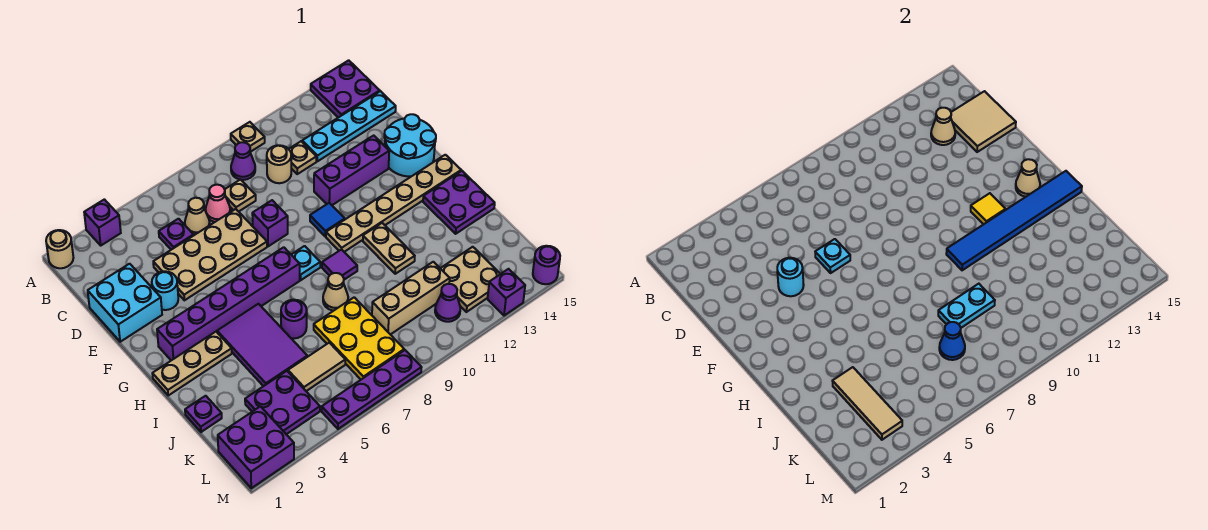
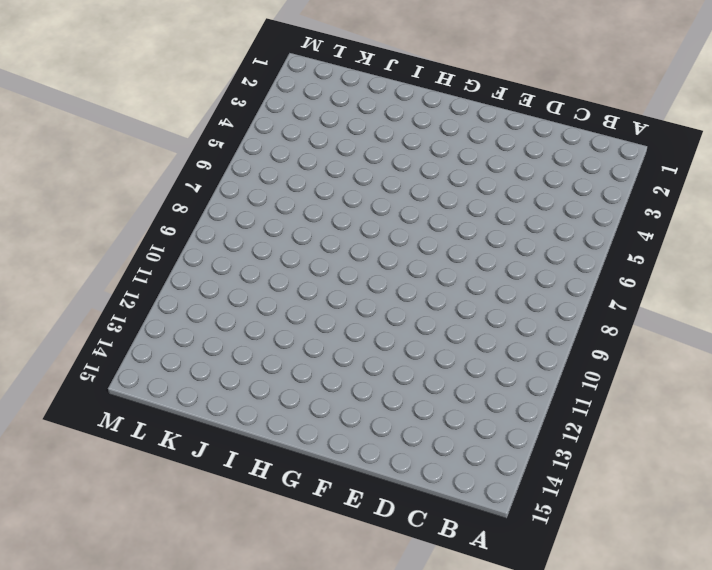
none -> tan 1x1 round brick [46,230,73,268]
none -> purple 1x1 brick [84,199,121,245]
none -> tan 1x1 plate [231,122,265,152]
none -> purple 2x2 plate [311,60,380,118]

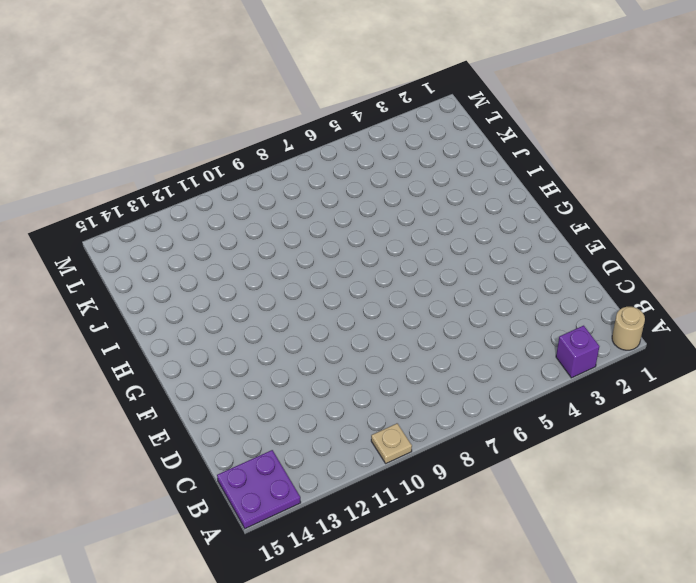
none -> purple 1x1 cone [231,142,255,180]
none -> purple 1x1 plate [159,219,194,250]
none -> tan 1x1 cone [185,198,210,235]
none -> pink 1x1 cone [206,185,230,222]

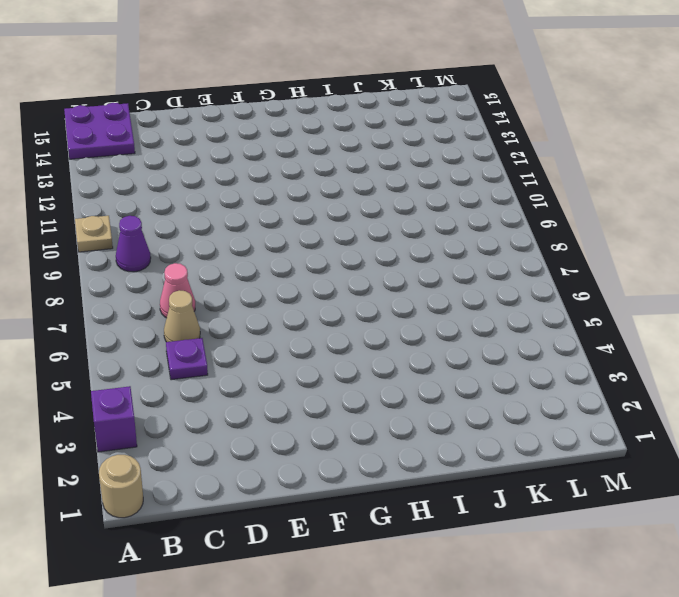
none -> tan 1x1 plate [225,180,256,212]
none -> tan 1x1 round brick [267,145,291,183]
none -> tan 1x1 plate [289,141,316,174]
none -> cyan 1x4 plate [302,91,396,161]

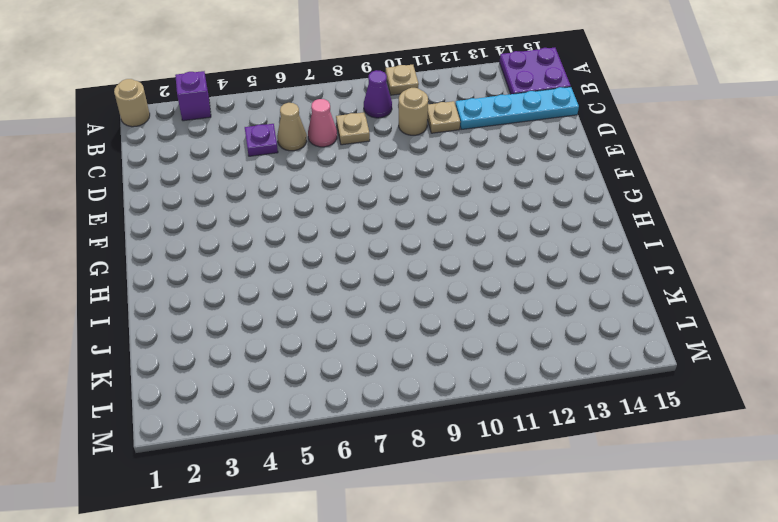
none -> cyan 2x2 brick [88,264,162,342]
none -> tan 2x4 plate [153,209,267,300]
none -> cyan 1x1 round brick [152,271,178,310]
none -> purple 1x1 brick [252,200,288,246]

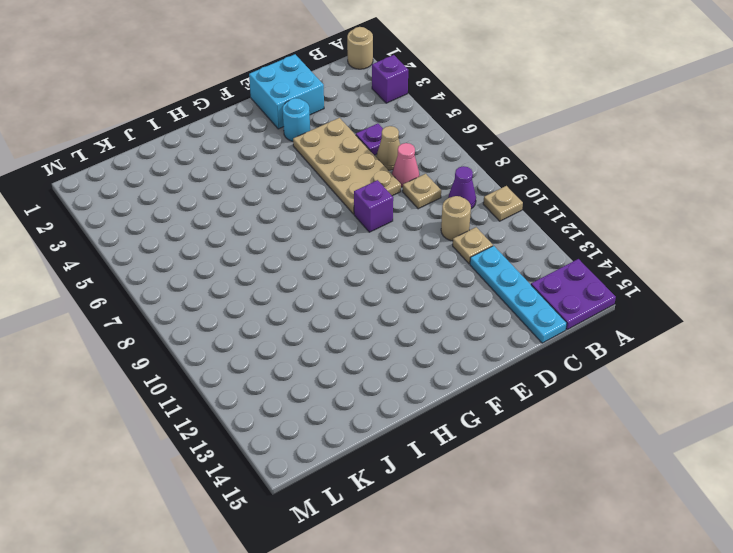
none -> purple 1x3 brick [314,135,389,205]
none -> cyan 2x2 round brick [384,114,436,176]
none -> blue 1x1 tile [310,203,345,237]
none -> purple 1x6 brick [157,247,300,360]

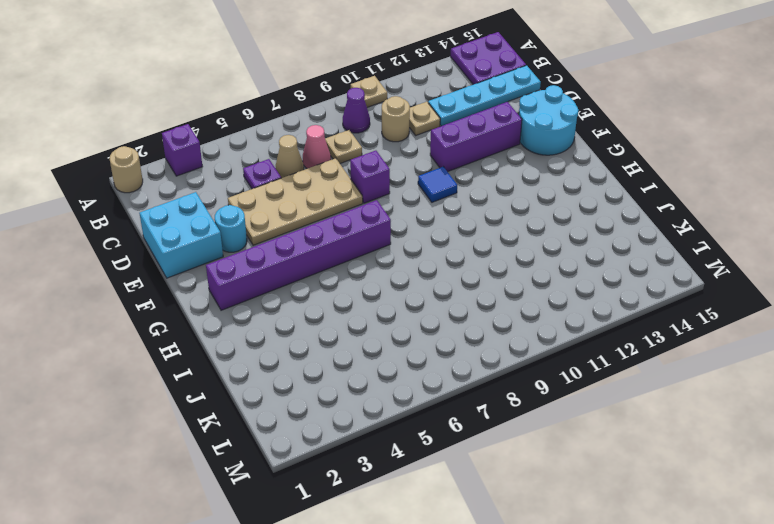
none -> cyan 1x1 plate [291,246,320,280]
none -> tan 1x6 plate [326,155,461,252]
none -> tan 1x3 plate [152,332,232,395]
none -> purple 2x3 tile [217,304,307,386]

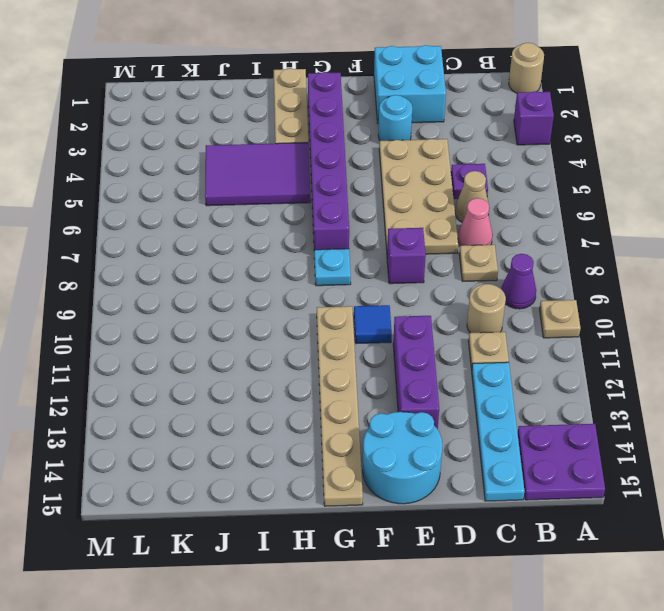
none -> purple 1x1 tile [322,249,357,280]
none -> tan 1x2 plate [363,223,415,274]
none -> purple 2x2 plate [423,171,495,234]
none -> purple 1x1 round brick [281,300,307,338]

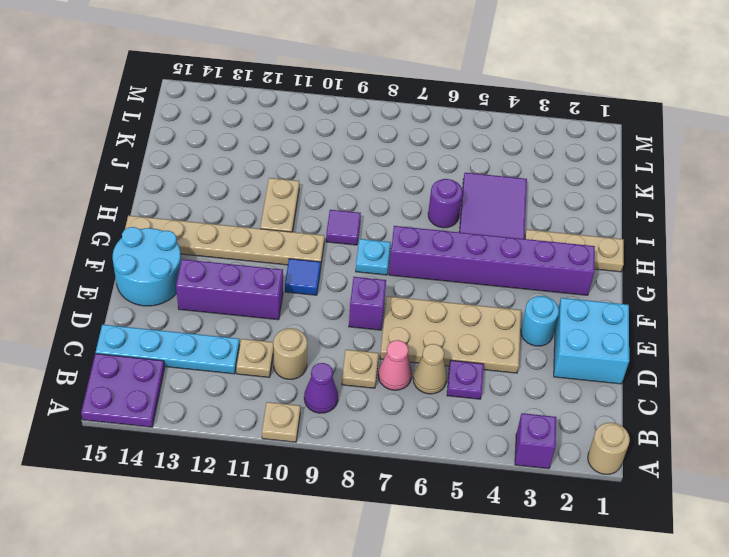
none -> purple 2x2 plate [423,171,495,234]
none -> tan 1x1 cone [323,273,348,311]
none -> purple 1x1 plate [185,396,222,432]
none -> yellow 2x3 plate [314,297,404,379]

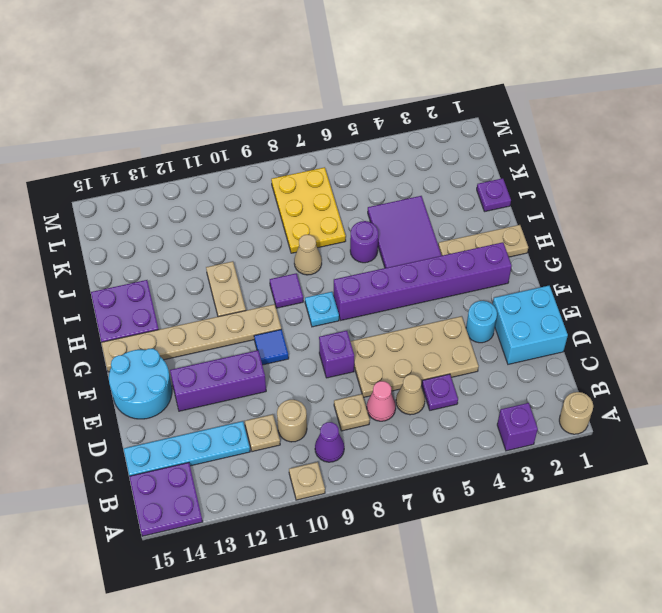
none -> purple 2x2 plate [245,371,320,434]
none -> tan 1x2 tile [288,343,345,391]
none -> tan 1x3 brick [372,262,450,335]
none -> tan 2x2 plate [440,247,500,312]

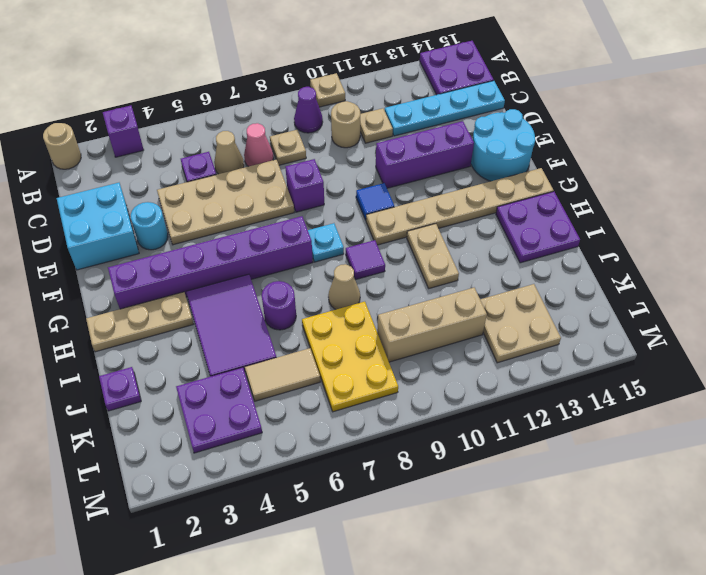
none -> purple 2x2 brick [218,406,294,488]
none -> purple 1x1 cone [435,284,460,322]
none -> purple 1x4 plate [322,350,422,429]
none -> purple 1x1 brick [488,269,525,316]

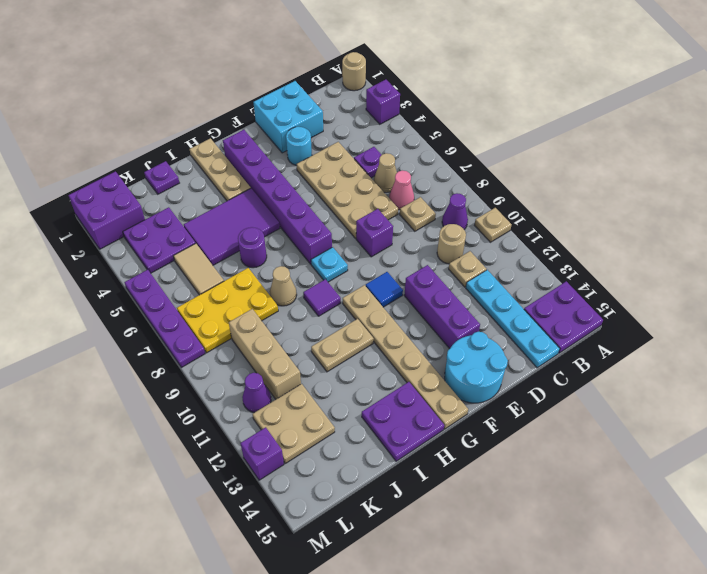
none -> purple 1x1 round brick [533,246,560,284]
none -> tan 1x1 cone [931,108,955,145]
none -> tan 2x2 tile [951,91,1016,152]
none -> cyan 1x1 round brick [777,258,804,296]

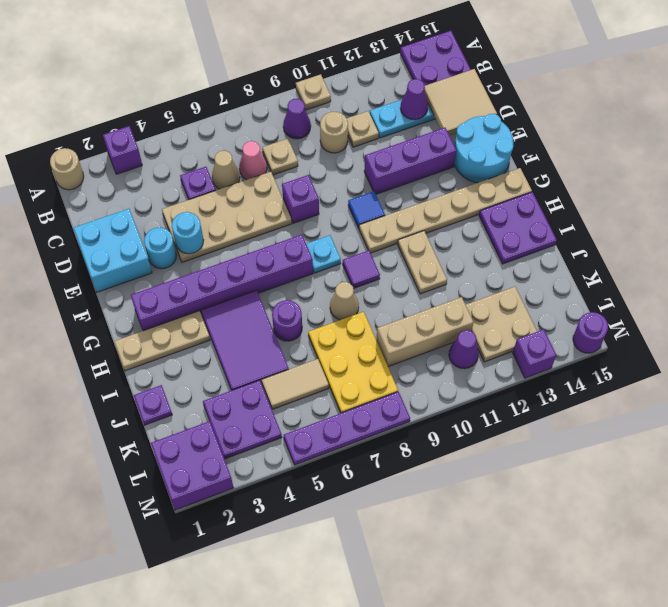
purple 1x1 cone [400,79,428,120] -> tan 1x1 cone [931,108,955,145]
none -> cyan 1x1 plate [815,239,850,273]
none -> yellow 1x1 tile [971,193,1006,224]
none -> tan 1x1 cone [1016,159,1040,197]
none -> blue 1x6 tile [946,171,1082,270]

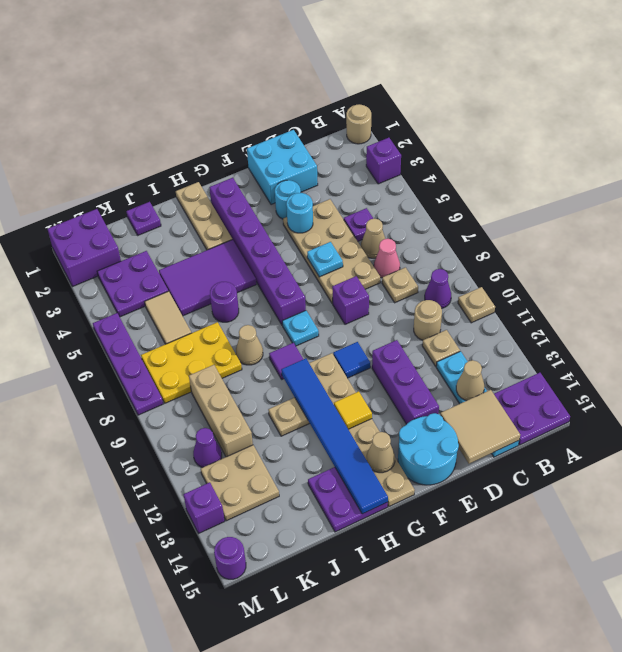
none -> tan 1x3 tile [833,367,902,440]
none -> cyan 1x2 plate [938,284,995,328]
none -> blue 1x1 cone [939,322,965,360]

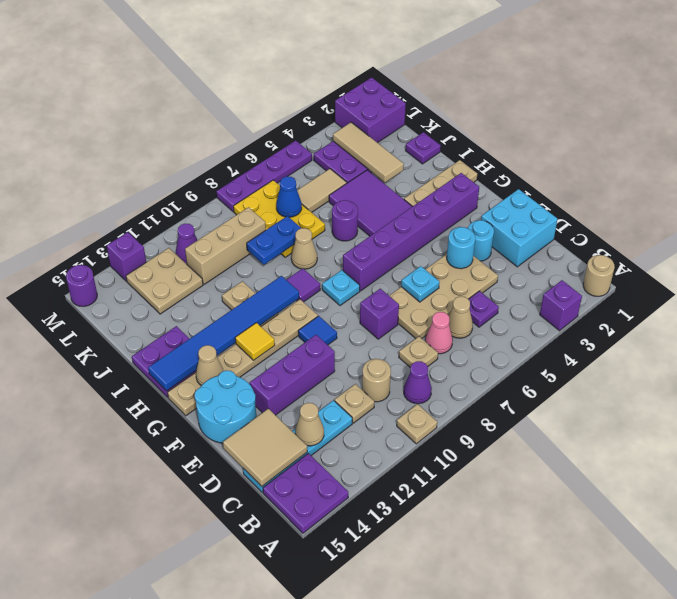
blue 1x2 plate [247,216,301,265] -> cyan 1x2 plate [938,284,995,328]

